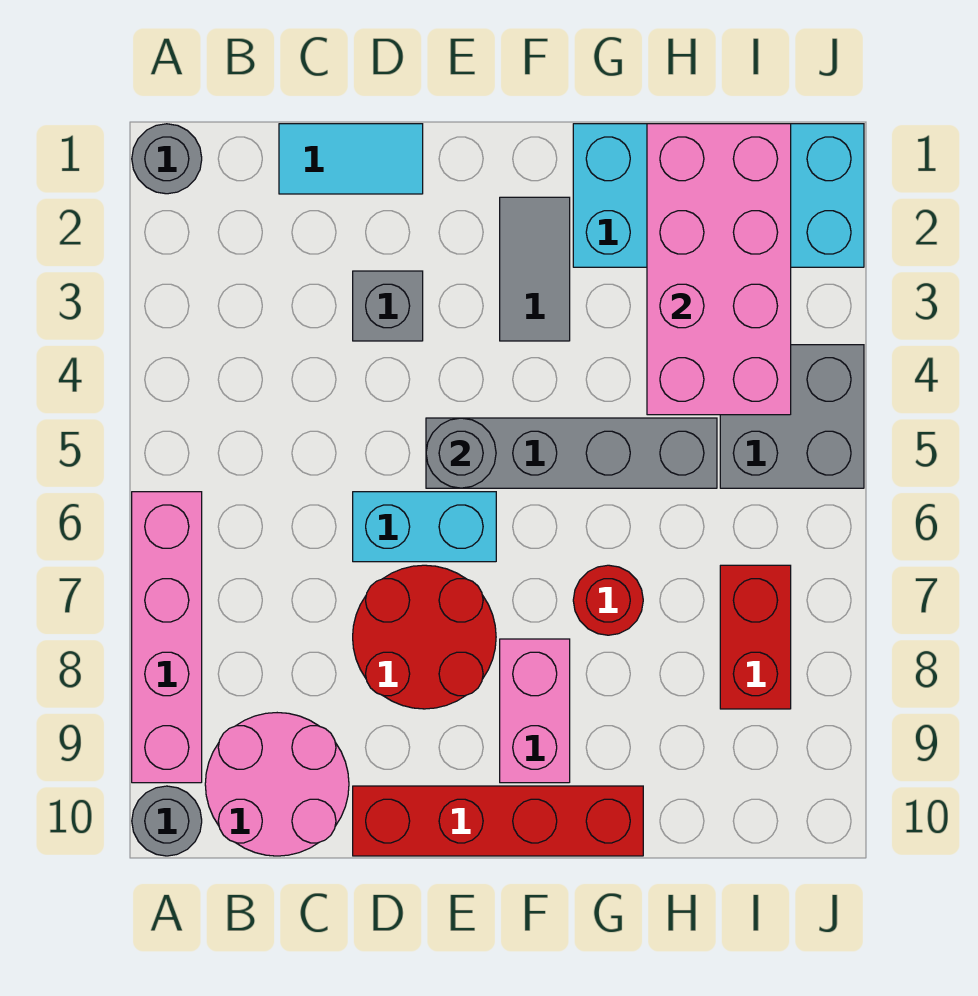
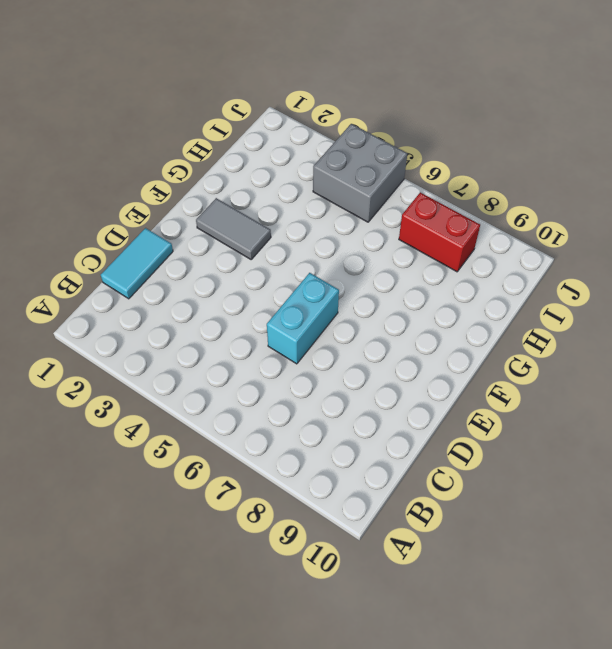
none -> grey 1x1 round brick [132,124,202,194]
none -> pink 1x4 brick [132,492,202,783]
none -> grey 1x1 round brick [132,786,202,856]

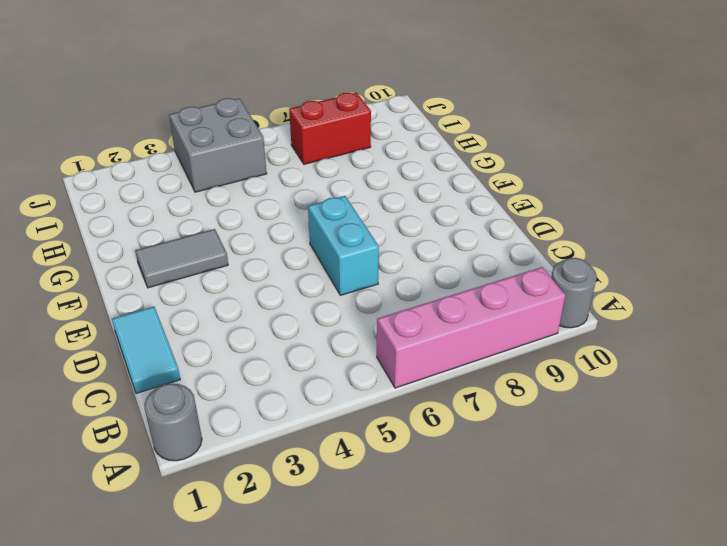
none -> pink 2x2 round brick [205,713,349,856]
none -> grey 1x1 brick [353,271,423,341]
none -> red 2x2 round brick [353,565,496,709]

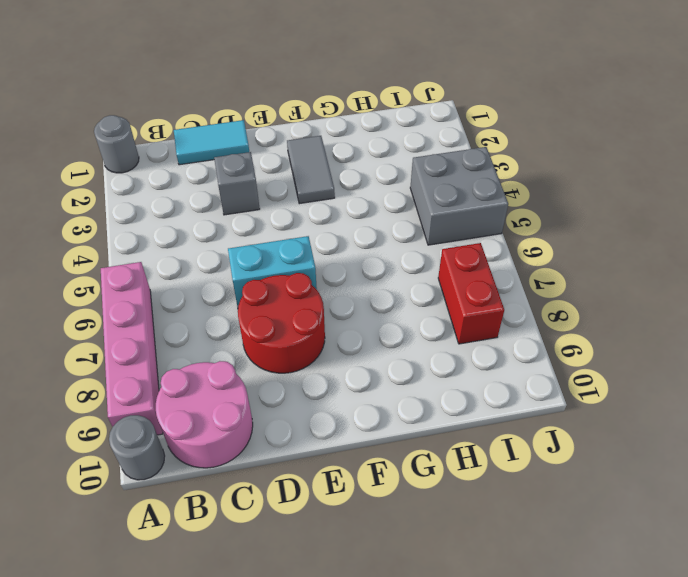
none -> red 1x4 brick [353,786,643,856]
none -> grey 1x4 brick [426,418,717,488]
none -> pink 1x2 brick [500,639,570,783]

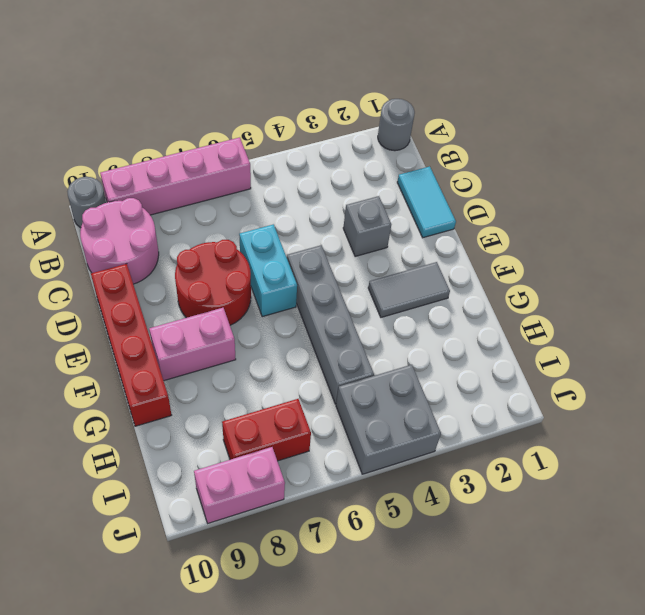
pink 1x2 brick [194,447,285,523] -> none
none -> cyan 2x4 brick [573,124,864,267]
none -> red 1x1 round brick [573,565,643,635]
none -> grey 1x1 round brick [426,418,496,488]

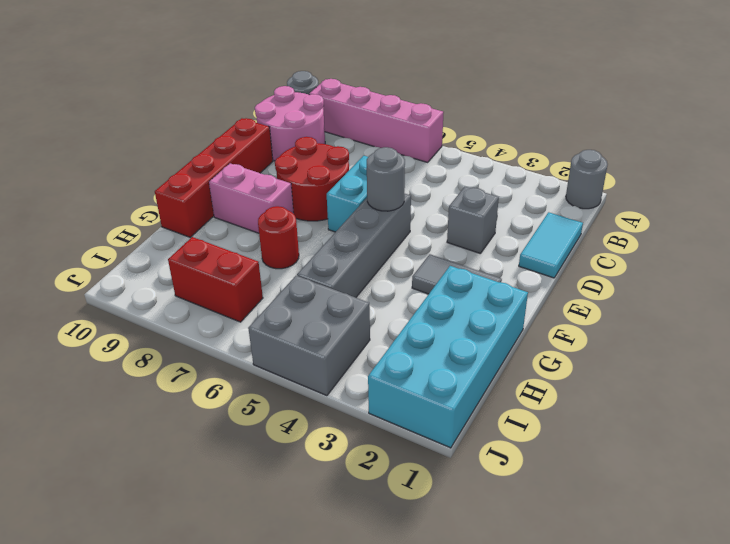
none -> pink 2x4 brick [647,124,791,415]

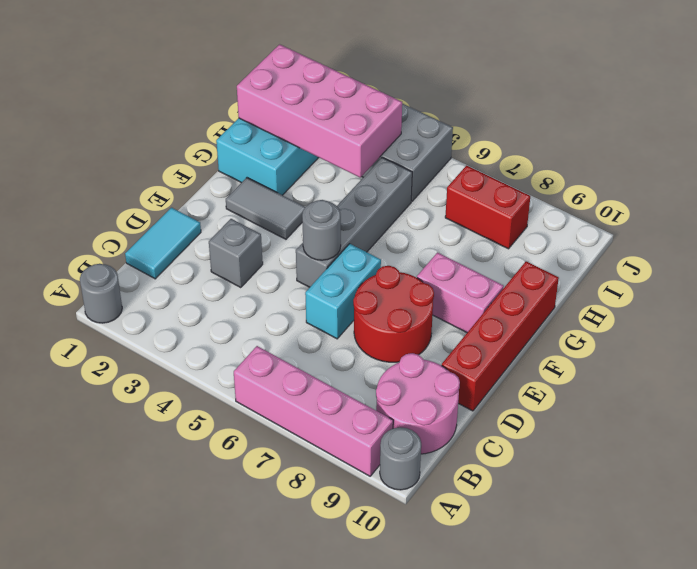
none -> red 1x1 round brick [573,565,643,635]

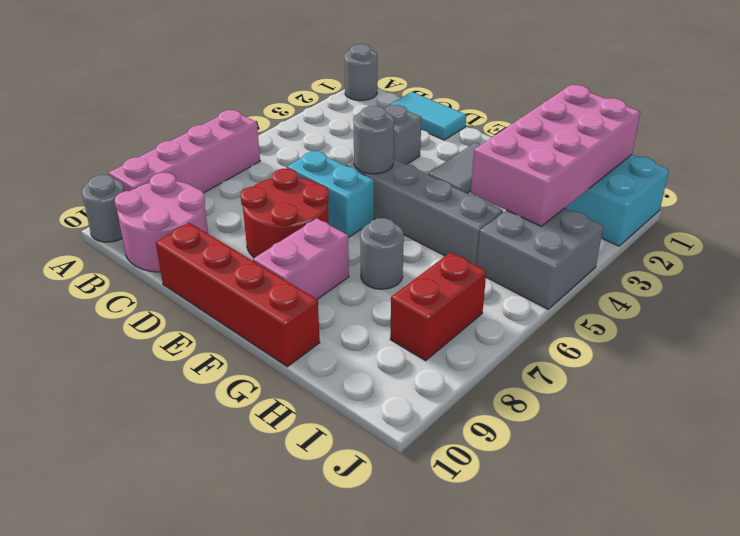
grey 1x1 round brick [360,218,404,289] -> red 1x1 round brick [573,565,643,635]

